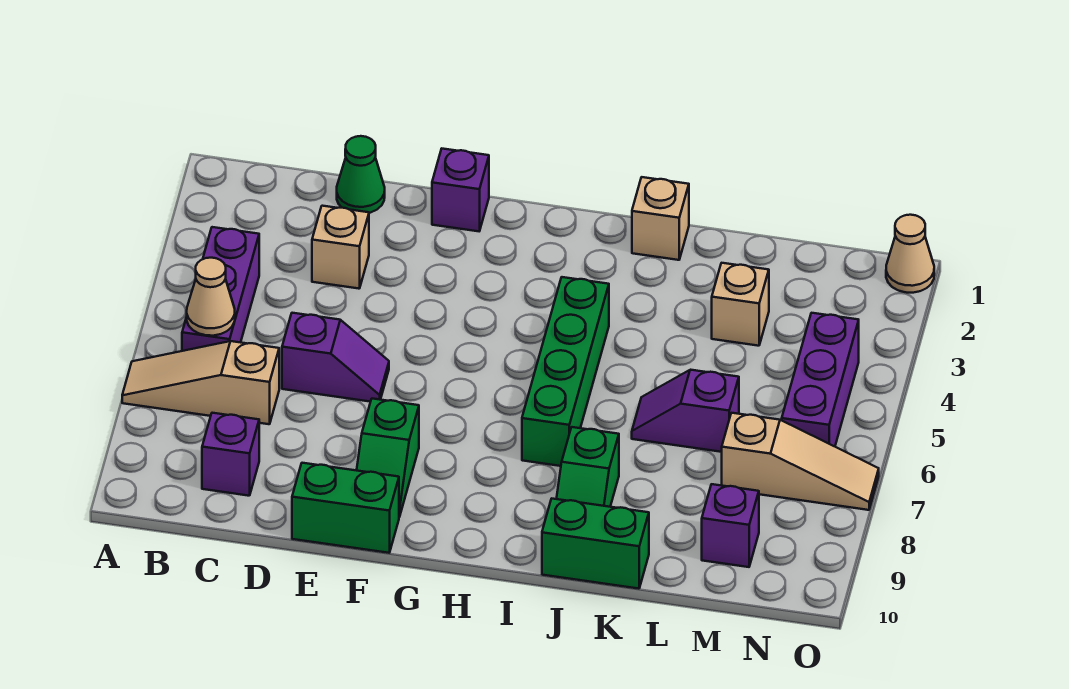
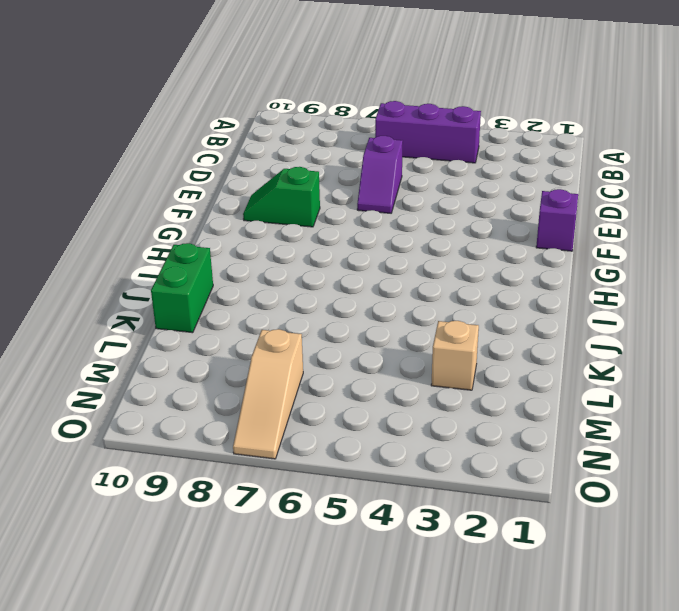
none -> tan 1x3 slope [122,341,279,424]
none -> purple 1x1 brick [202,413,259,496]
none -> green 1x1 cone [337,136,385,213]

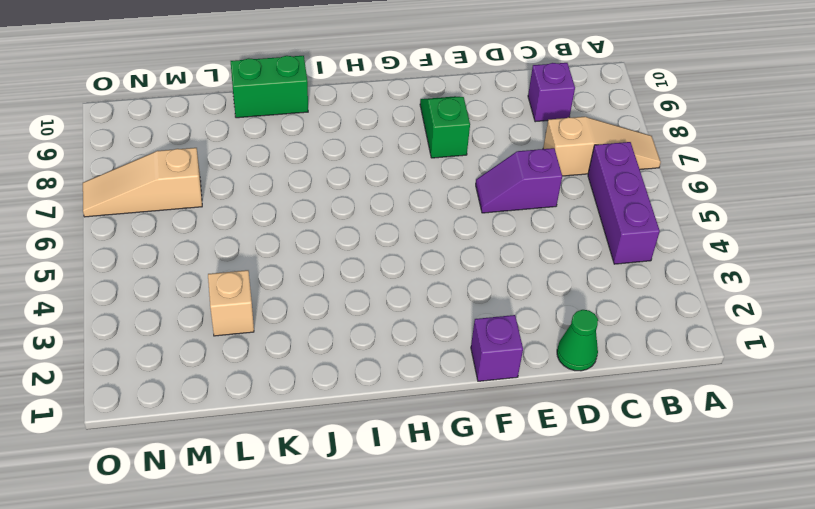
none -> tan 1x1 brick [312,206,369,289]
none -> green 1x2 brick [292,463,399,553]
none -> green 1x4 brick [522,277,609,466]

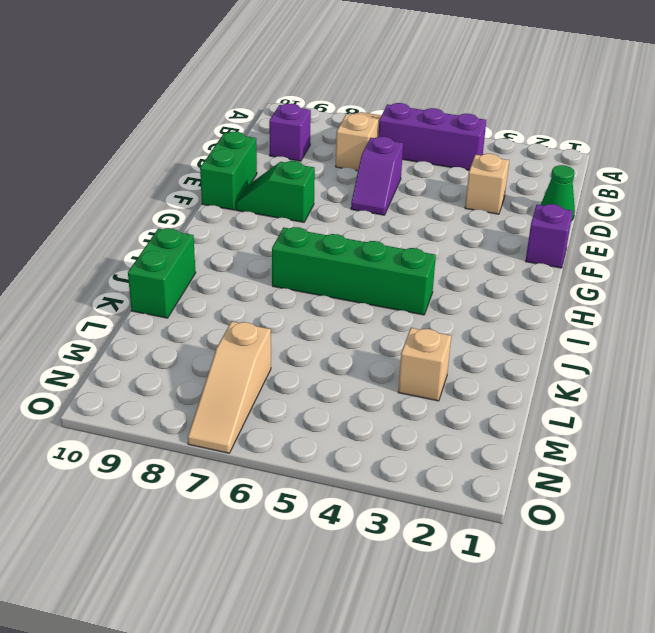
none -> tan 1x1 brick [632,177,689,260]
none -> green 1x2 slope [556,427,619,507]
none -> purple 1x2 slope [632,370,739,452]

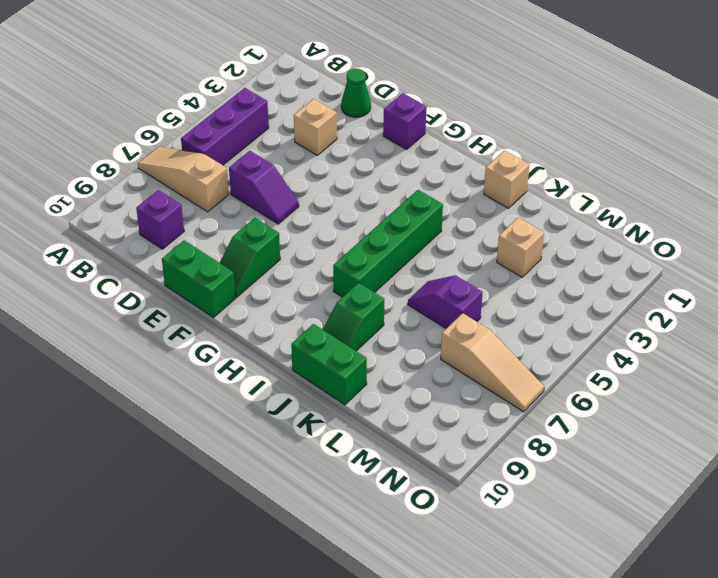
none -> purple 1x1 brick [702,484,759,567]
none -> purple 1x3 brick [782,313,859,446]
none -> tan 1x1 cone [886,215,934,293]

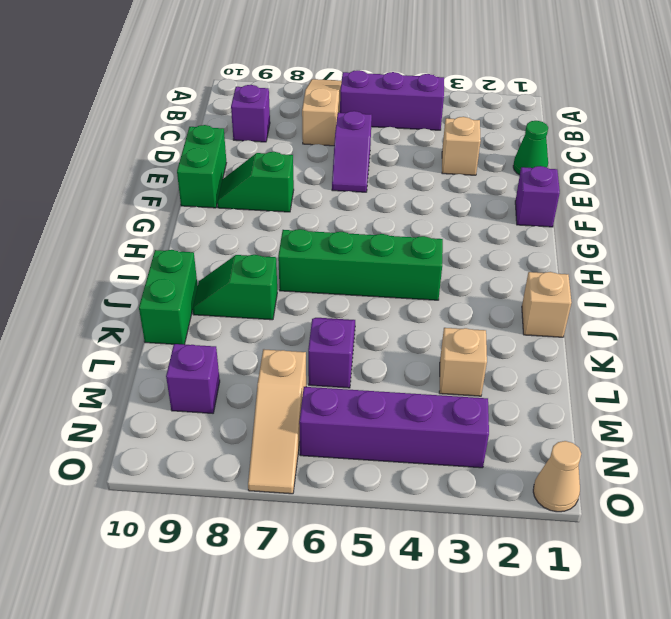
purple 1x4 brick [299,387,489,468] -> purple 1x3 brick [782,313,859,446]
none -> tan 1x1 cone [187,258,235,336]

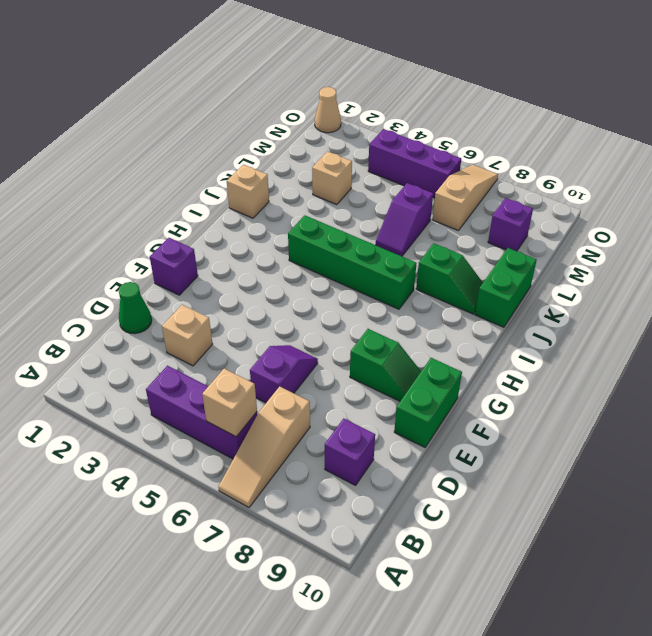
tan 1x1 brick [202,369,257,437] -> tan 1x1 cone [187,258,235,336]

